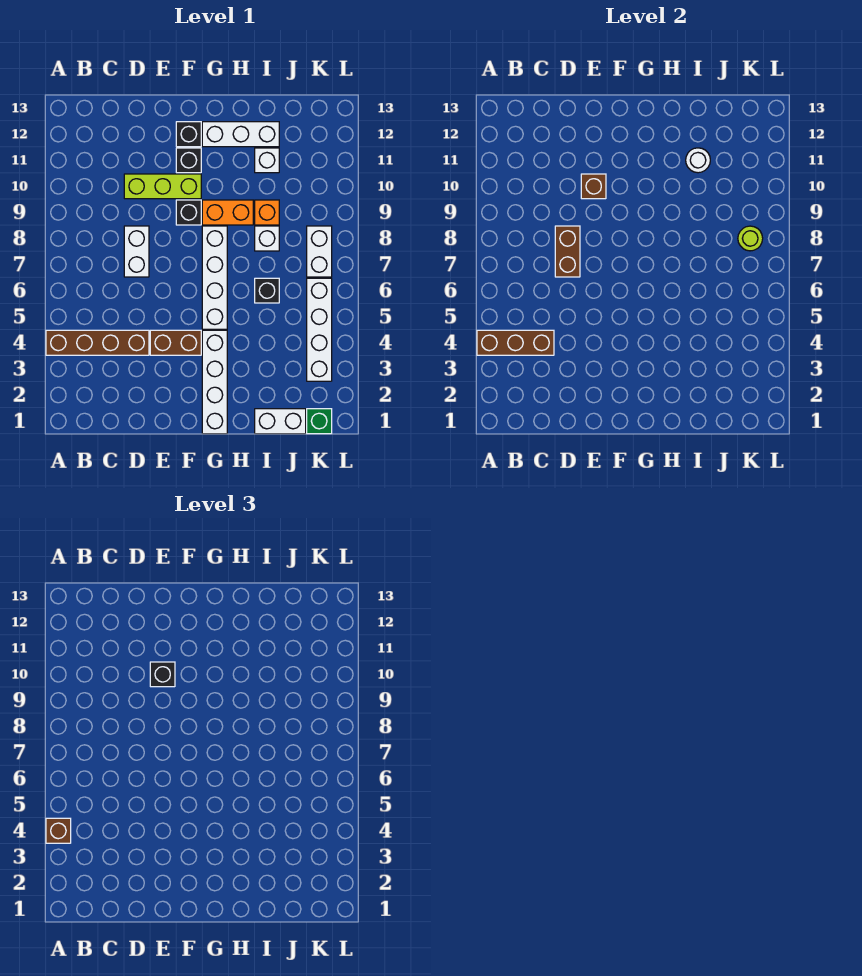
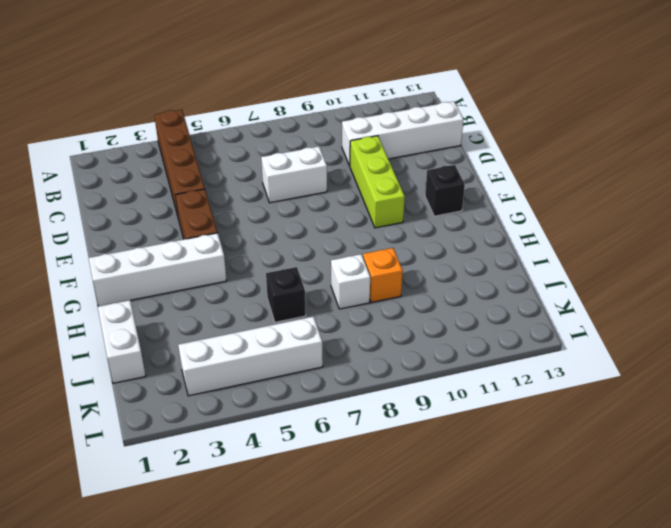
white 1x4 brick [342,101,464,166] -> white 1x4 brick moved to [202,226,227,329]
none -> black 1x1 brick [176,200,201,225]
none -> black 1x1 brick [176,148,201,173]
none -> orange 1x2 brick [202,200,253,225]

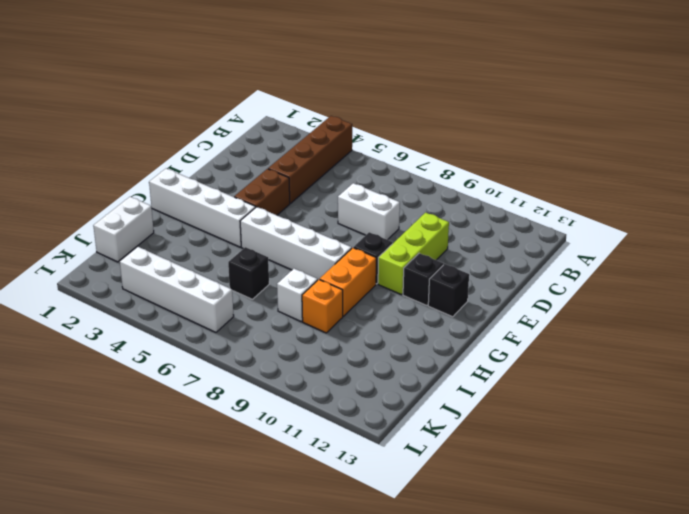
none -> white 1x3 brick [202,122,279,147]
none -> white 1x1 brick [255,148,279,173]
none -> green 1x1 brick [307,409,332,434]

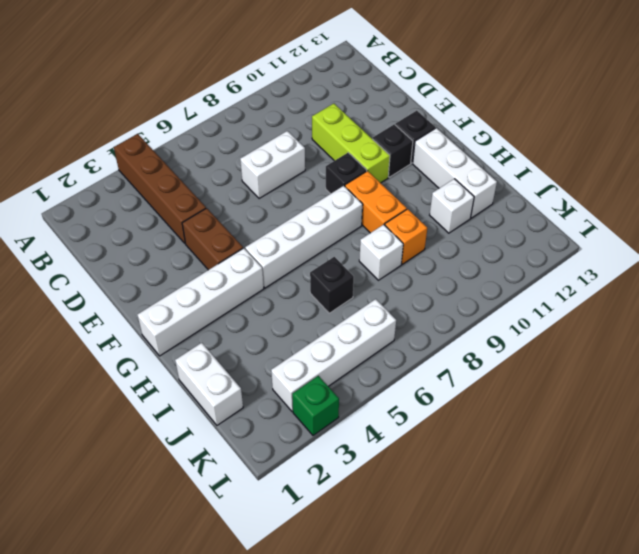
green 1x1 brick [292,376,339,436] -> green 1x1 brick moved to [307,409,332,434]
none -> white 1x2 brick [307,226,332,277]
none -> brown 1x3 brick [477,330,554,355]
none -> brown 1x2 brick [555,226,580,277]

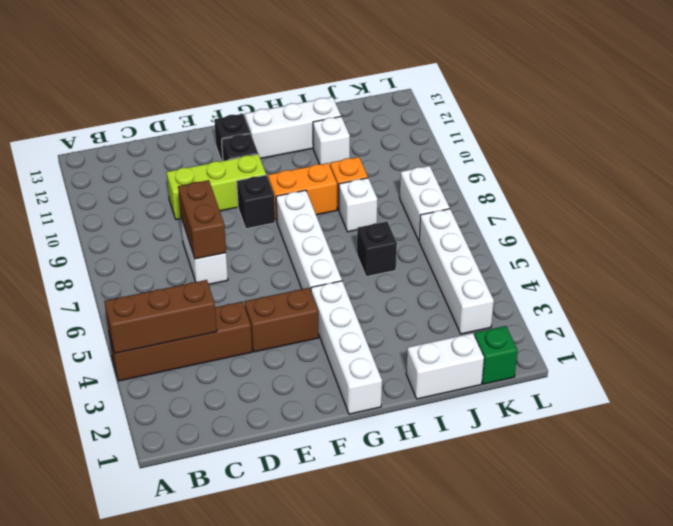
none -> brown 1x1 brick [581,174,606,199]
none -> white 1x1 round brick [686,148,710,173]
none -> lime 1x1 round brick [738,226,763,251]

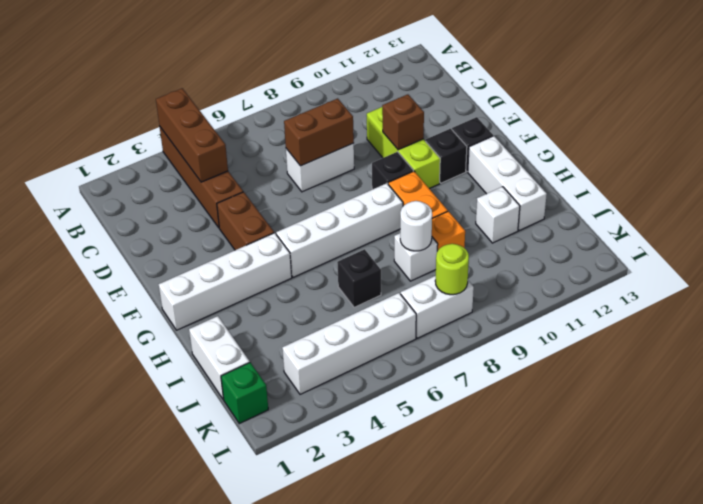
white 1x1 round brick [400,201,432,251] -> white 1x1 round brick moved to [686,148,710,173]
none -> brown 1x1 brick [46,818,71,843]
none -> black 1x1 brick [150,662,175,687]

